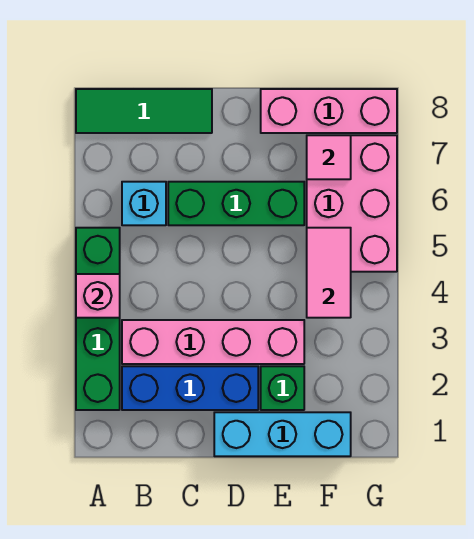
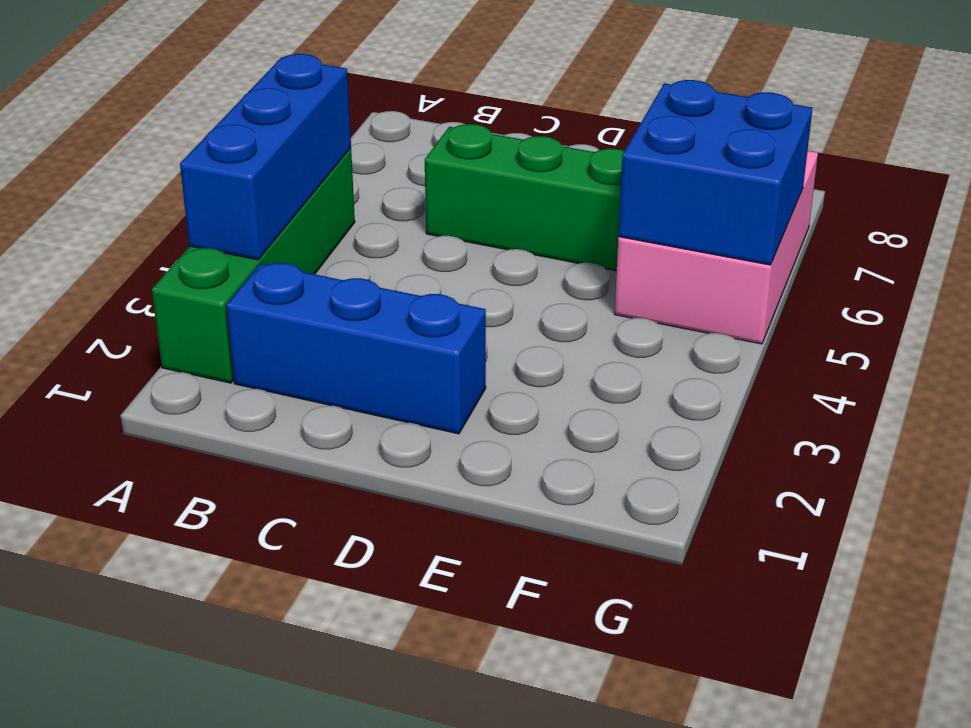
blue 1x3 brick [180,54,351,260] -> pink 1x1 brick [76,274,120,318]
blue 2x2 brick [618,80,812,265] -> pink 1x2 tile [307,228,351,318]
none -> green 1x3 tile [76,89,212,133]
none -> pink 1x4 brick [122,320,304,364]
none -> cyan 1x1 brick [122,182,166,225]

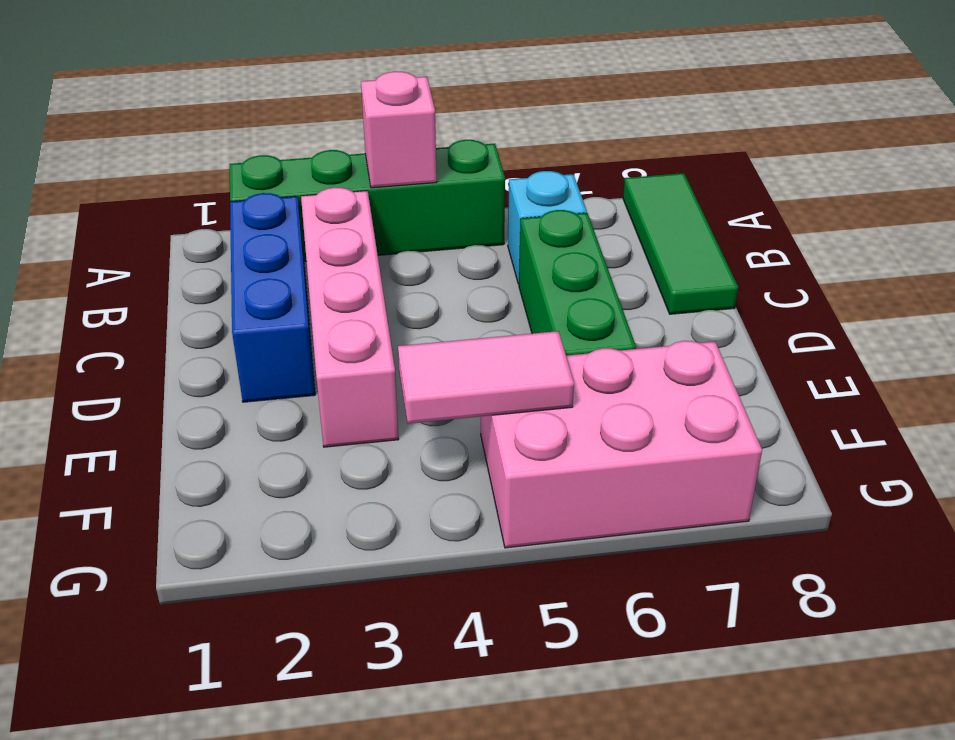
none -> cyan 1x3 brick [214,412,351,456]
none -> green 1x1 brick [261,366,304,410]
none -> pink 1x3 brick [261,89,397,133]

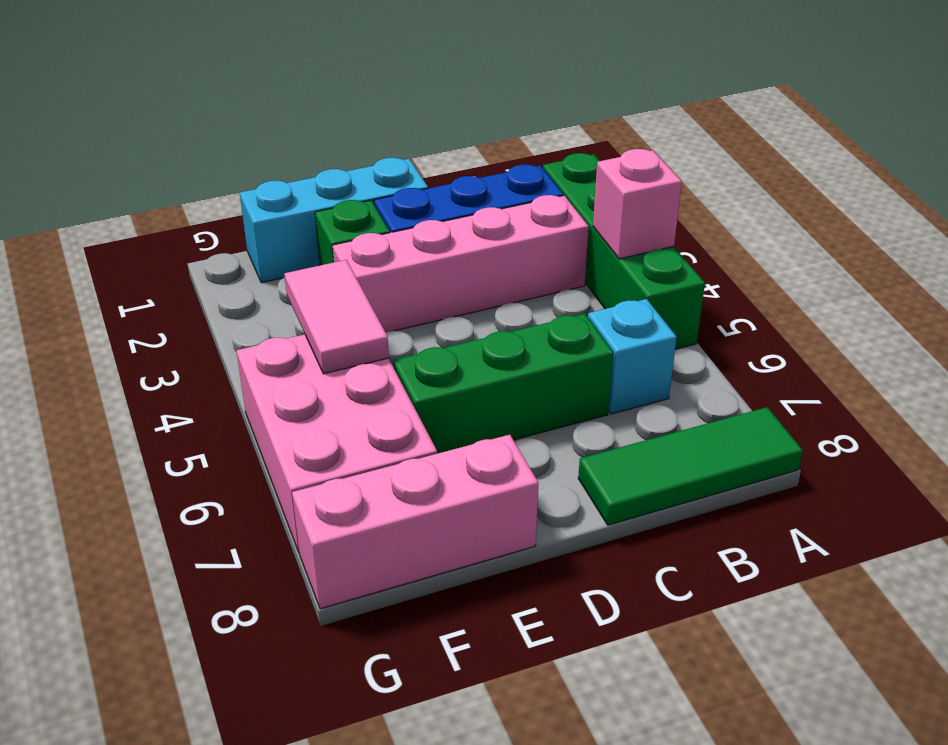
none -> pink 1x1 tile [307,135,351,179]

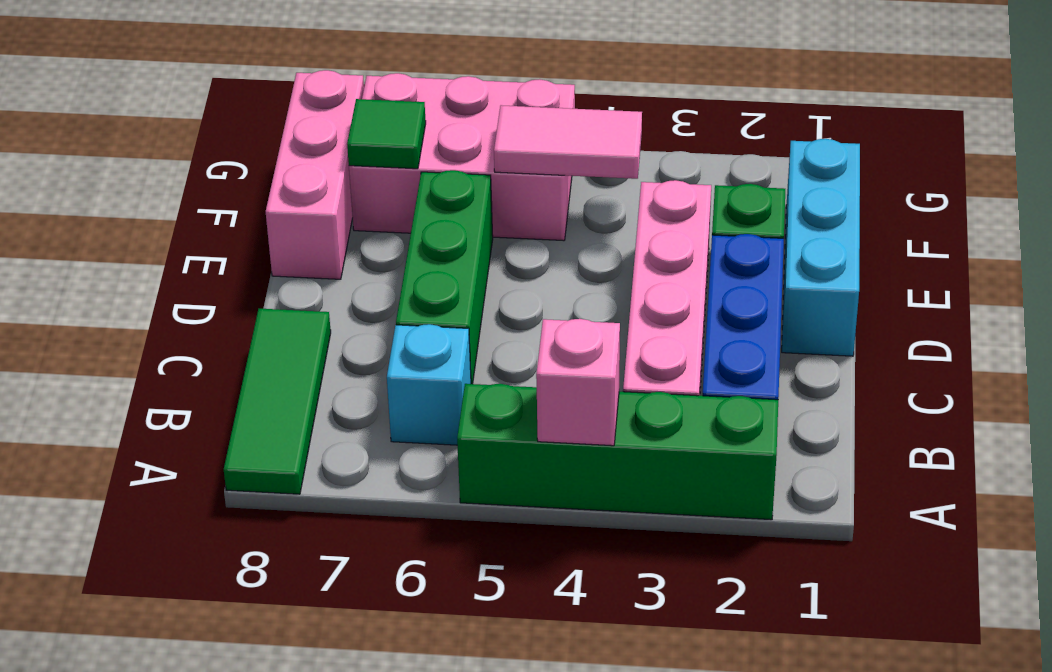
green 1x1 tile [347,99,426,169] -> pink 1x1 tile [307,135,351,179]

